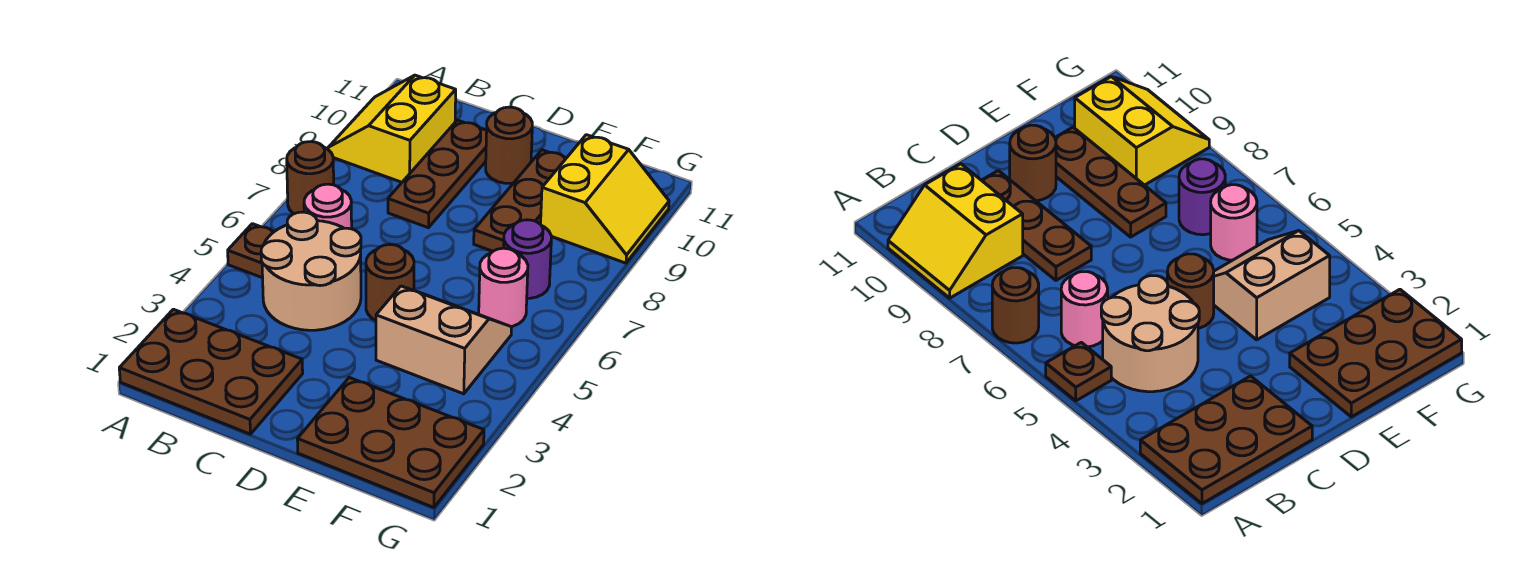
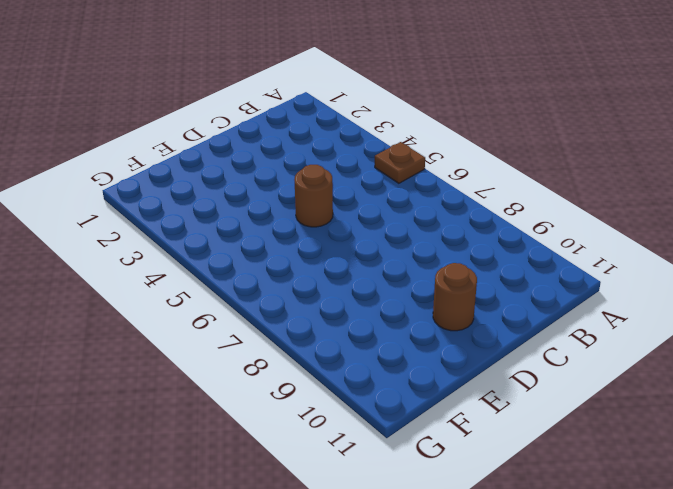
none -> brown 2x3 plate [119,309,303,434]
none -> brown 1x1 round brick [287,142,334,214]
none -> yellow 2x2 slope [328,75,456,182]

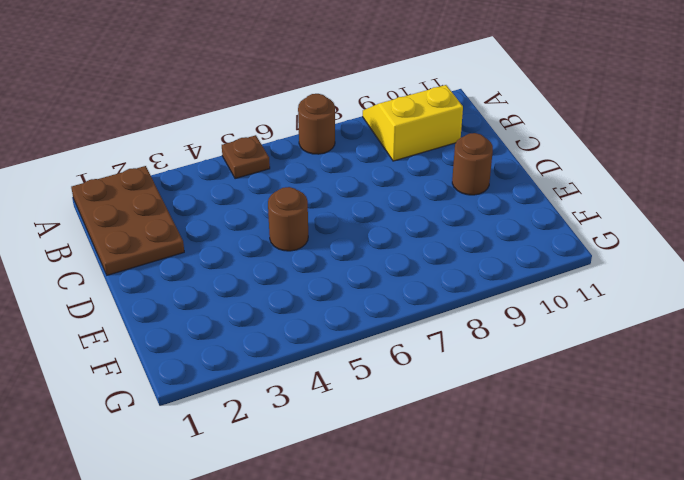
none -> tan 2x2 round brick [261,212,361,330]
none -> pink 1x1 round brick [304,184,352,229]
none -> brown 1x3 plate [388,120,487,228]

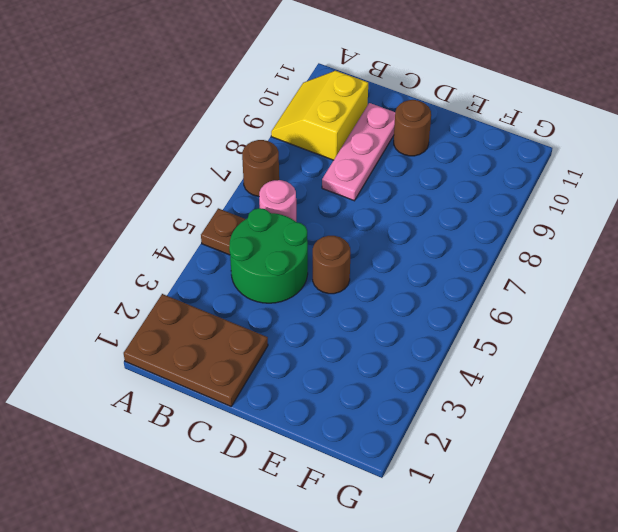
green 2x2 round brick [229,208,308,303] -> tan 2x2 round brick [261,212,361,330]
pink 1x3 plate [322,103,395,201] -> brown 1x3 plate [388,120,487,228]
none -> brown 2x3 plate [297,378,484,507]
none -> tan 2x2 slope [376,286,512,394]
none -> brown 1x3 plate [474,150,566,251]

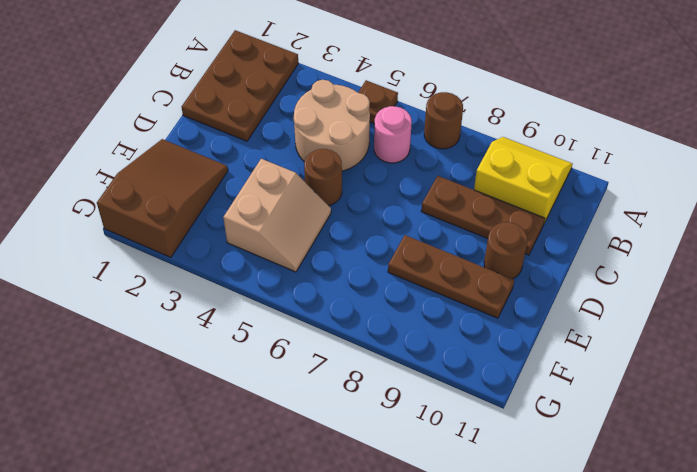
brown 2x3 slope [97,139,228,257] -> brown 2x3 plate [297,378,484,507]
none -> pink 1x1 round brick [479,248,528,327]
none -> purple 1x1 round brick [504,220,551,298]
none -> yellow 2x2 slope [541,135,669,263]

